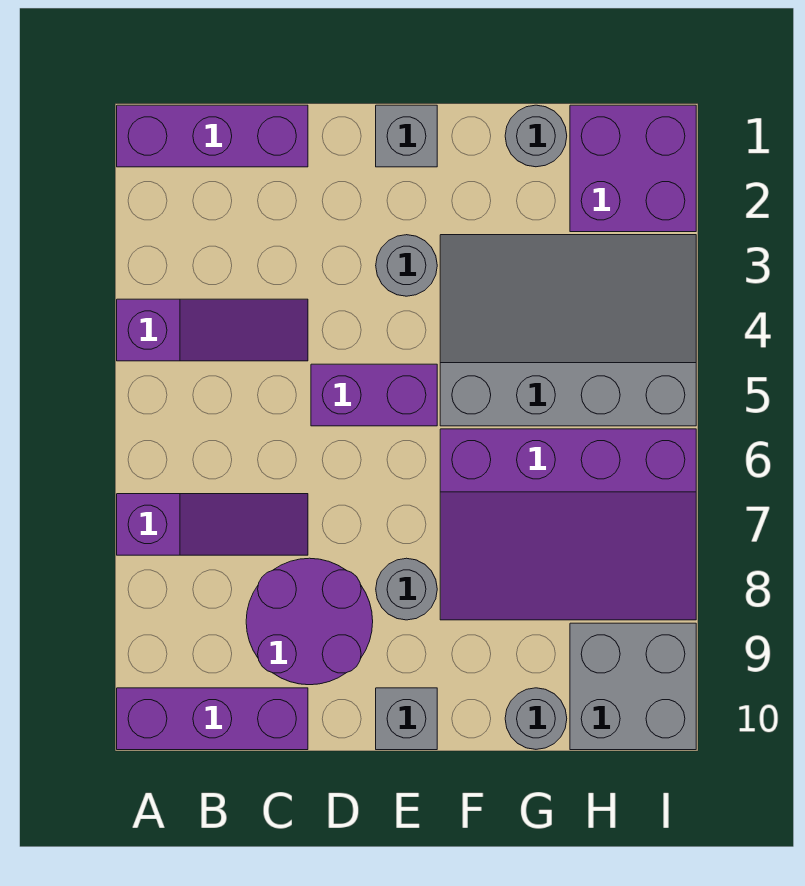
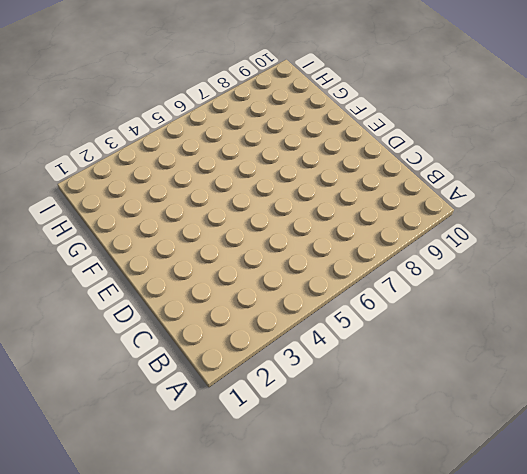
none -> purple 1x3 brick [117,105,308,167]
none -> purple 1x3 slope [117,299,308,361]
none -> purple 1x3 slope [117,494,308,555]

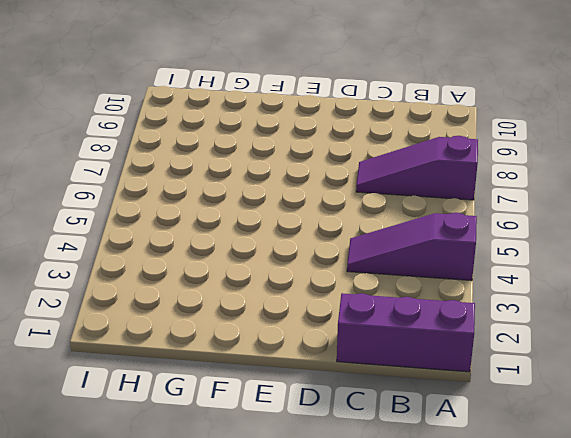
none -> purple 1x3 brick [117,688,308,750]
none -> purple 2x2 round brick [246,558,373,685]
none -> purple 1x2 brick [311,364,437,426]

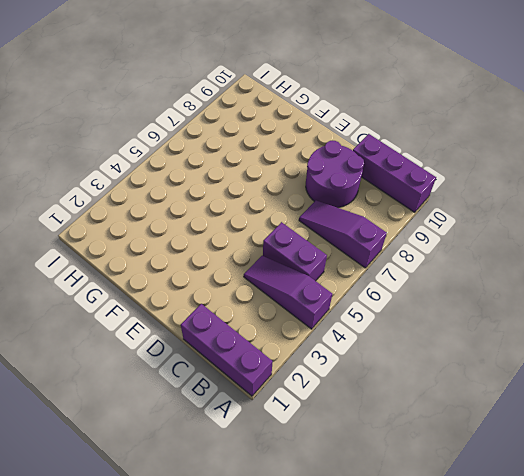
purple 1x2 brick [263,222,327,281] -> purple 1x2 brick moved to [311,364,437,426]
none -> grey 1x1 brick [376,105,437,167]
none -> grey 1x1 round brick [376,235,437,296]
none -> grey 1x1 round brick [376,558,437,620]

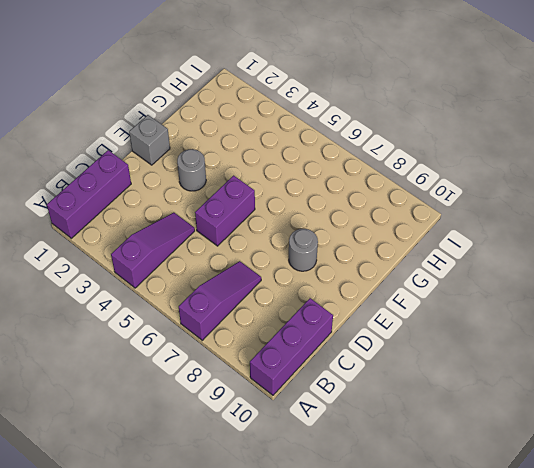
none -> purple 2x2 round brick [246,558,373,685]
none -> grey 1x1 brick [376,688,437,750]
none -> grey 3x4 slope [440,235,696,426]

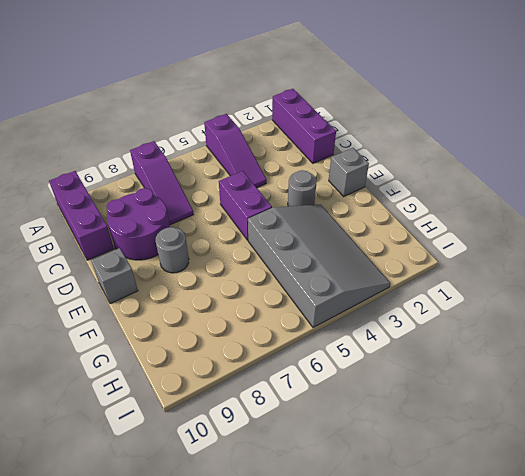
none -> purple 3x4 slope [440,429,696,620]
none -> grey 1x1 round brick [505,105,567,167]
none -> grey 1x1 round brick [505,688,567,749]

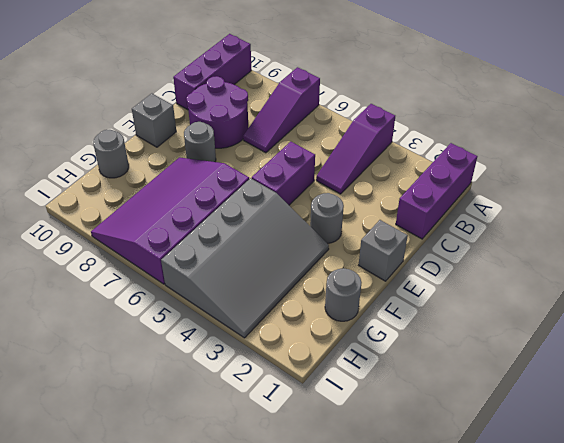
none -> purple 2x2 brick [570,105,696,232]
none -> grey 2x2 brick [570,623,696,750]

